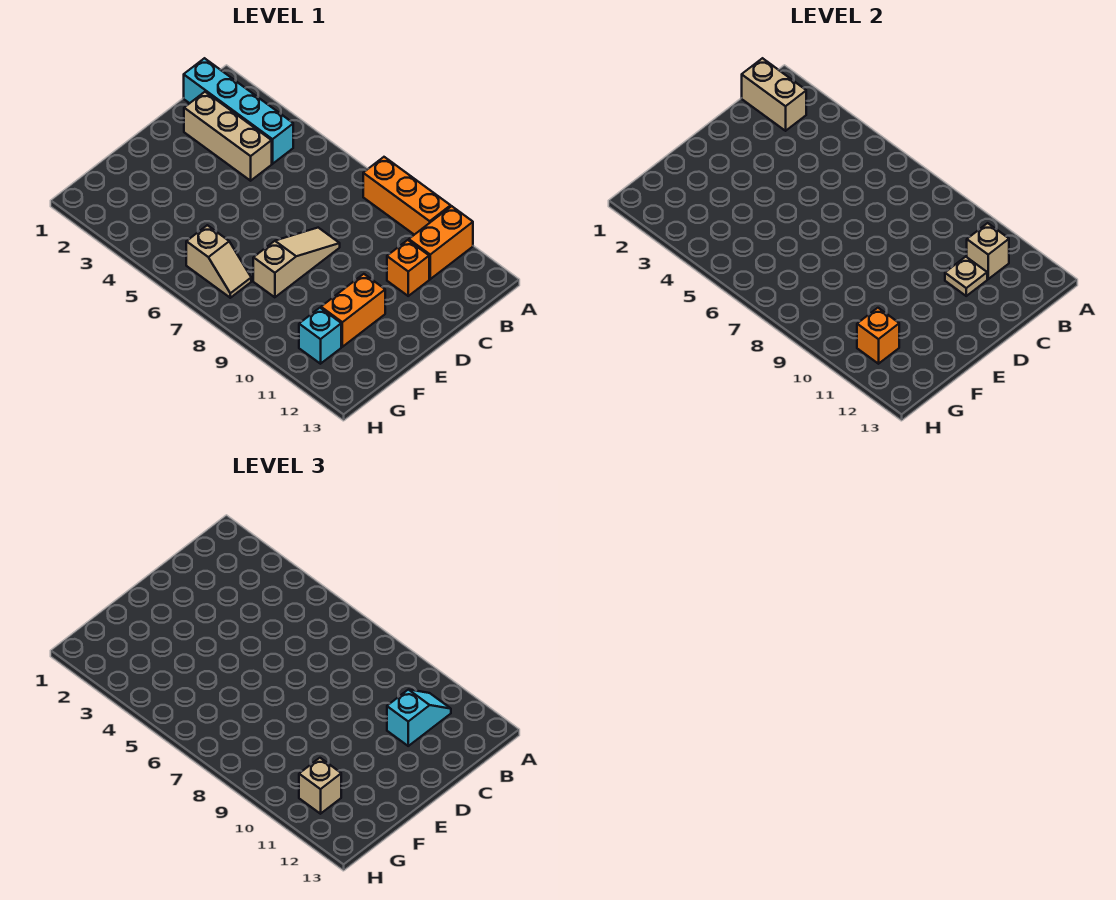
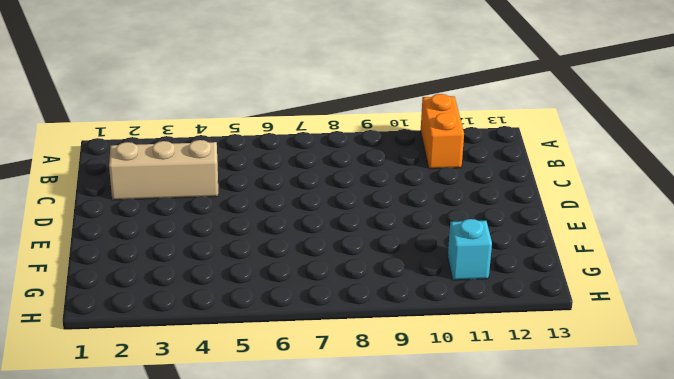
none -> orange 1x3 brick [363,157,451,235]
none -> cyan 1x4 brick [184,58,293,164]
none -> orange 1x1 brick [387,240,429,296]

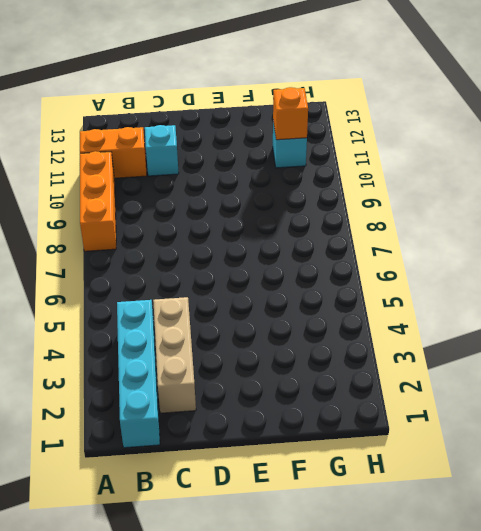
cyan 1x1 brick [145,125,179,176] -> orange 1x1 brick [387,240,429,296]
none -> tan 1x3 slope [253,228,340,297]
none -> orange 1x2 brick [321,274,385,347]
none -> tan 1x2 slope [186,225,251,298]

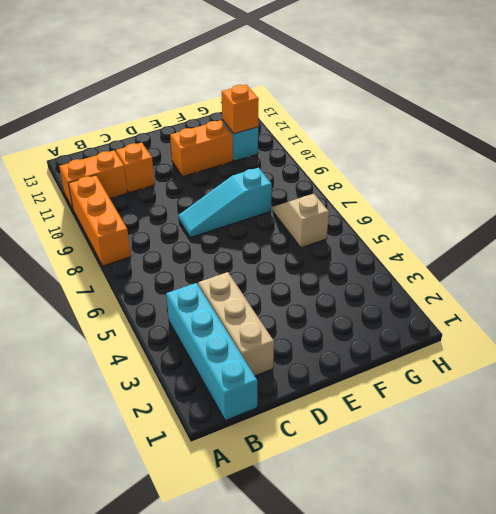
cyan 1x3 slope [179,168,272,237] -> tan 1x3 slope [253,228,340,297]
none -> tan 1x2 brick [742,58,806,131]
none -> tan 1x1 brick [967,223,1009,279]
none -> tan 1x1 plate [945,257,987,296]

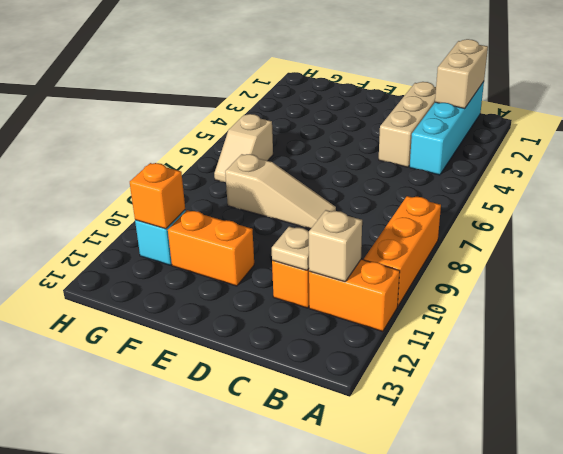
none -> cyan 1x2 slope [387,690,451,746]
none -> tan 1x1 brick [299,758,341,814]

